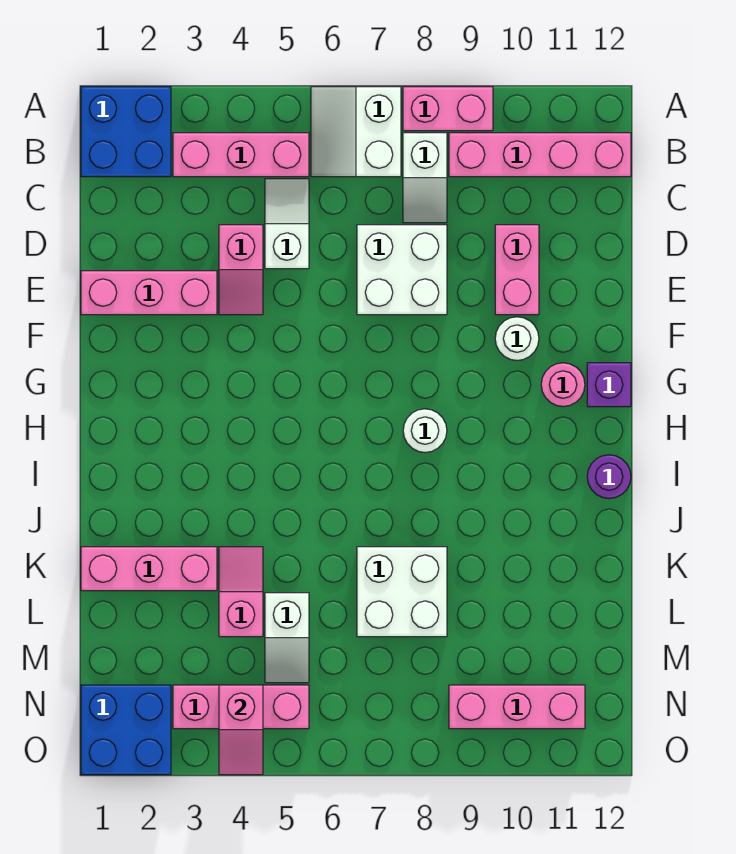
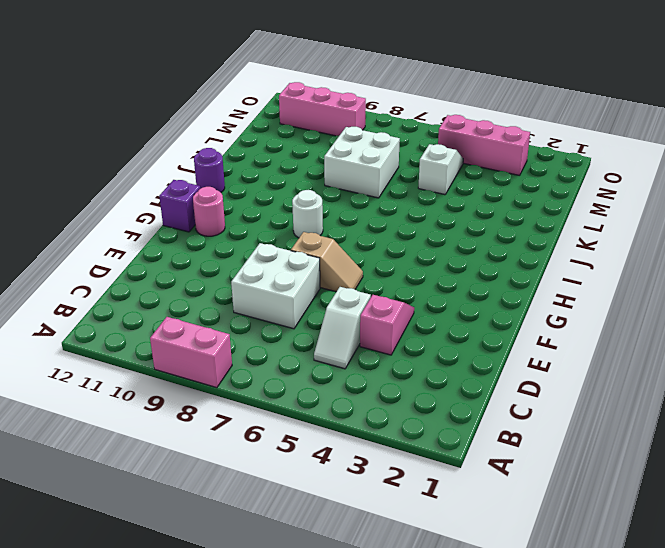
tan 1x2 slope [291,232,363,292] -> none
none -> blue 2x2 brick [81,87,171,177]
none -> white 2x2 slope [311,87,401,177]
none -> pink 1x3 brick [173,133,309,177]

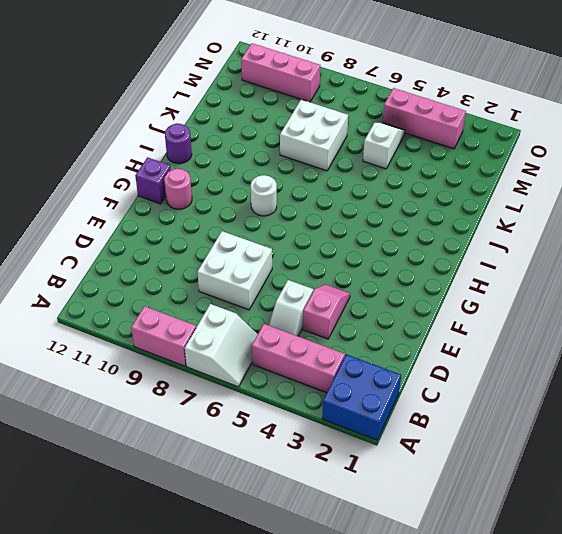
none -> white 1x2 slope [403,133,447,223]
none -> pink 1x4 brick [449,133,631,177]
none -> pink 1x2 brick [495,225,539,315]

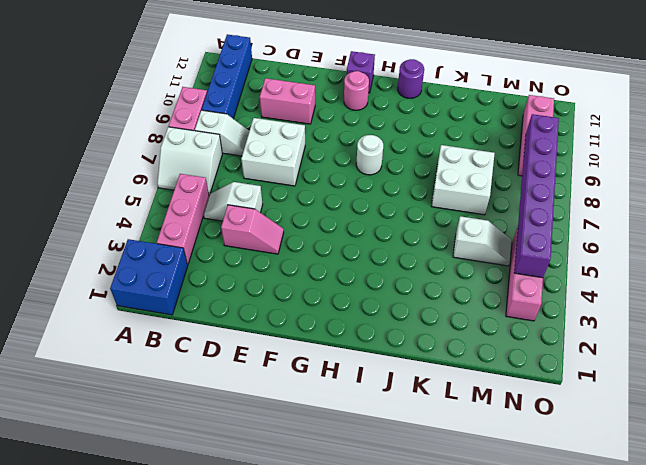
blue 1x4 brick [202,34,252,119] -> pink 1x4 brick [449,133,631,177]
purple 1x6 brick [514,114,559,278] -> pink 1x2 slope [219,685,263,775]
none -> pink 1x3 brick [81,271,217,315]
none -> white 1x1 round brick [495,317,539,360]
none -> pink 1x3 brick [81,547,217,591]

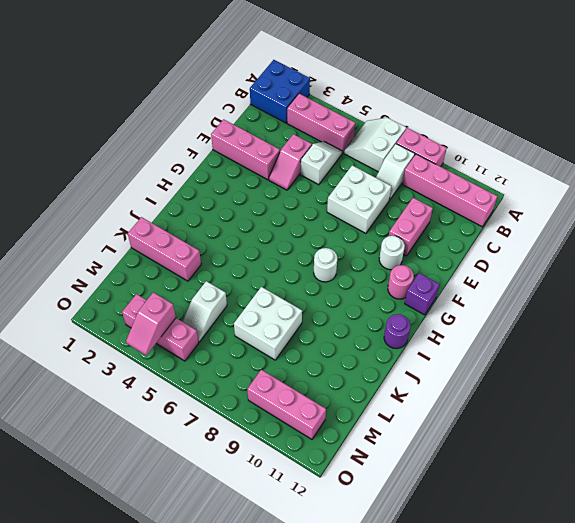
none -> pink 1x2 slope [219,547,263,637]
none -> blue 2x2 brick [81,685,171,775]

